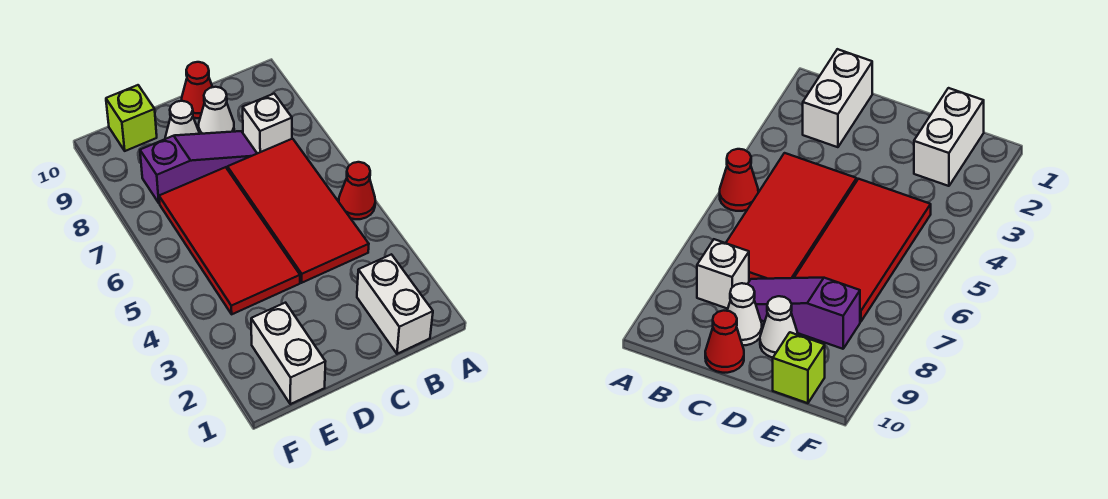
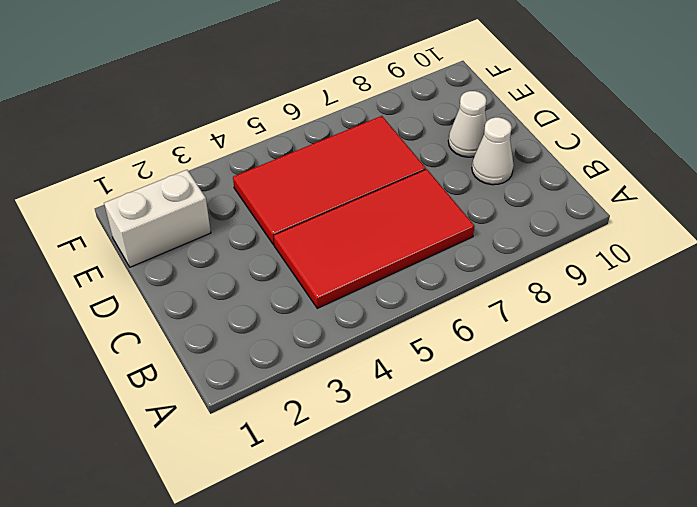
none -> red 1x1 cone [339,162,375,219]
none -> white 1x2 brick [357,254,433,354]

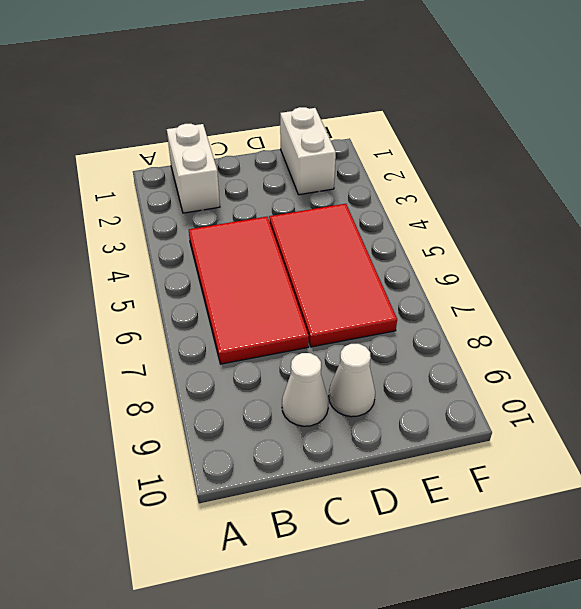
none -> red 1x1 cone [339,162,375,219]
none -> white 1x1 brick [243,94,292,154]

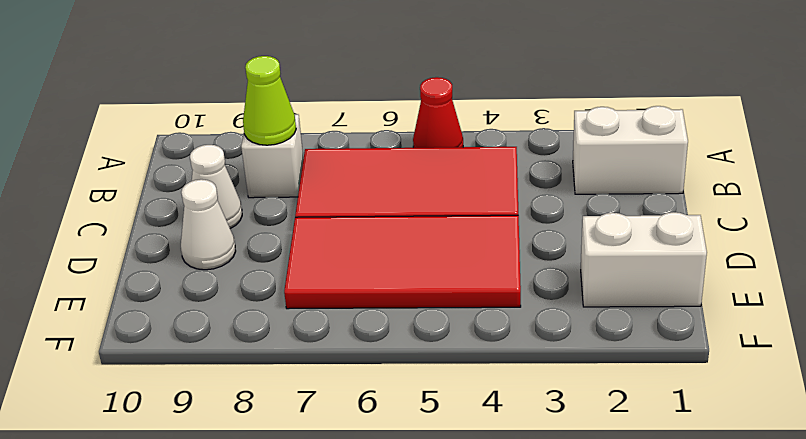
lime 1x1 cone [243,56,296,145] -> none
none -> purple 1x3 slope [140,131,257,203]
none -> red 1x1 cone [182,62,212,118]

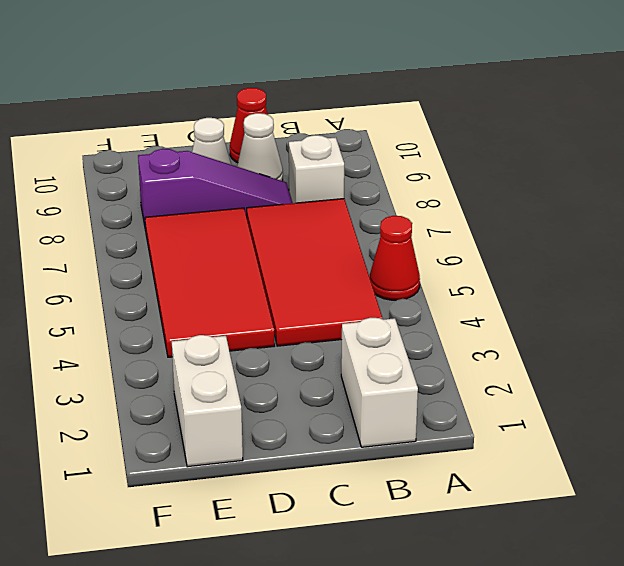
none -> lime 1x1 brick [106,85,157,151]

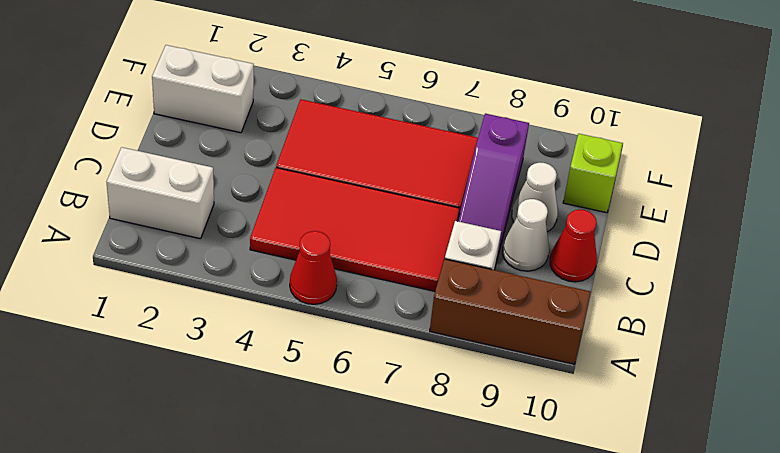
brown 1x3 brick [430,259,591,364] -> none

